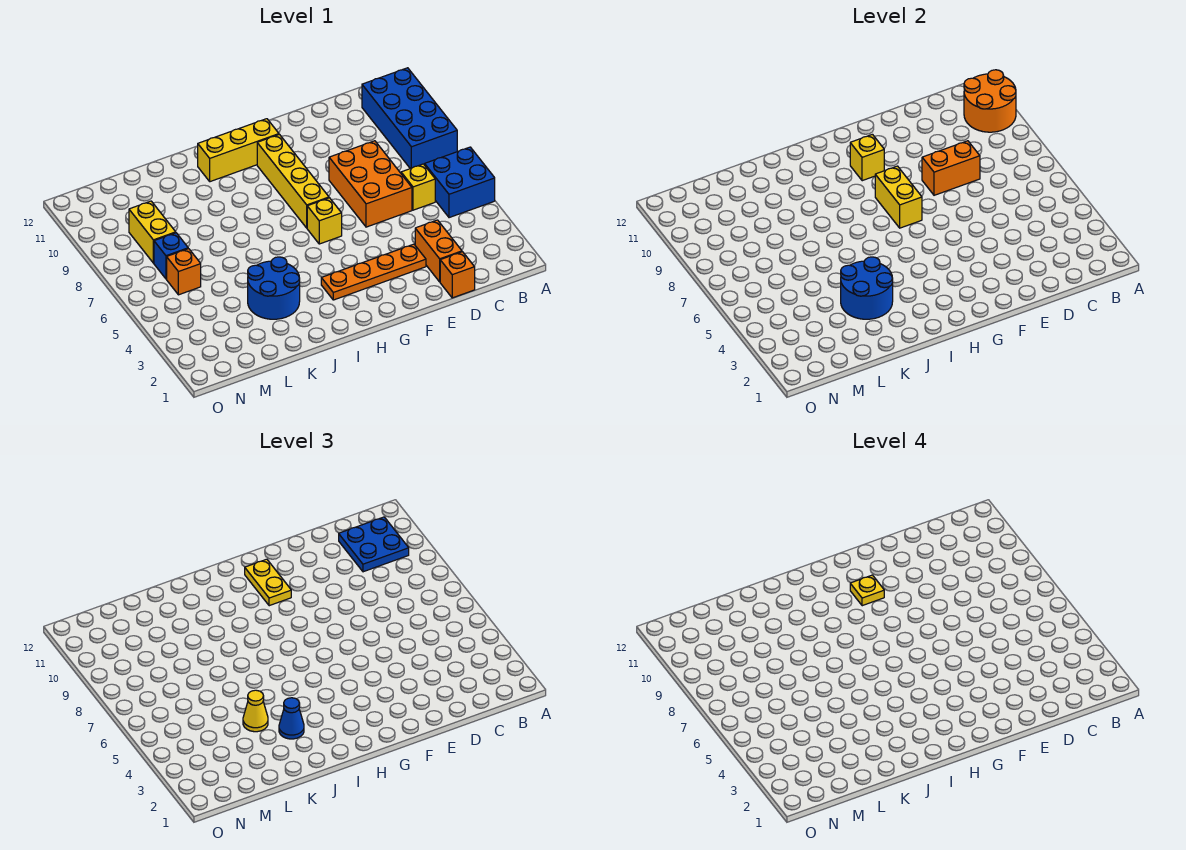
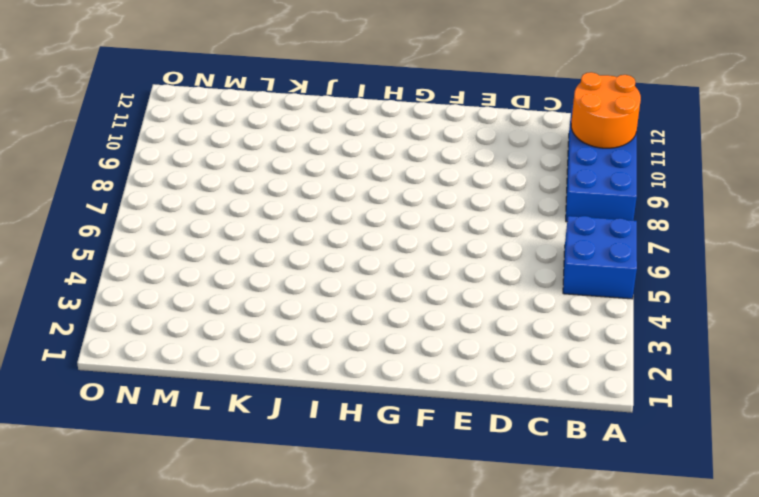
none -> yellow 1x1 brick [401,164,435,210]
none -> orange 1x1 brick [440,252,475,298]
none -> orange 1x2 brick [415,220,462,282]

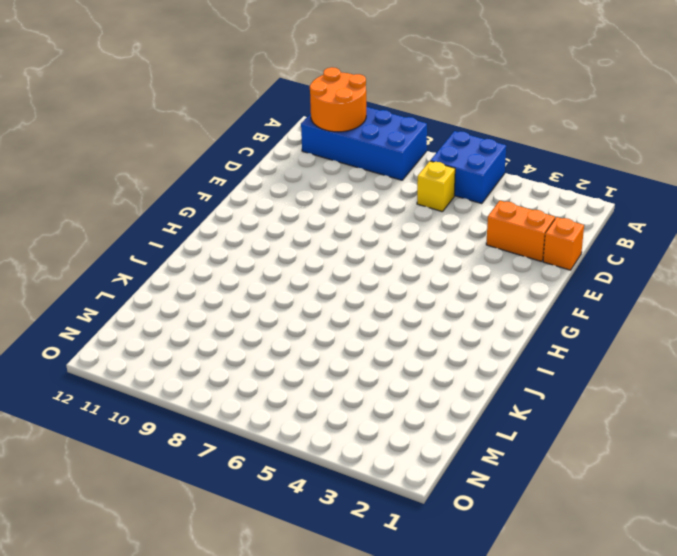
none -> orange 2x3 brick [329,141,412,227]
none -> orange 1x4 plate [321,244,426,300]
none -> yellow 1x1 brick [307,198,342,244]

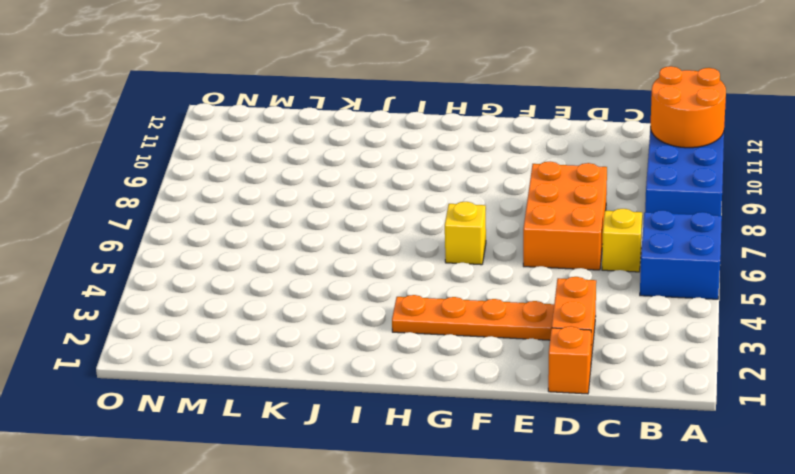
none -> yellow 1x4 brick [257,134,329,228]
none -> yellow 1x3 brick [198,119,279,182]
none -> blue 2x2 round brick [248,257,300,319]

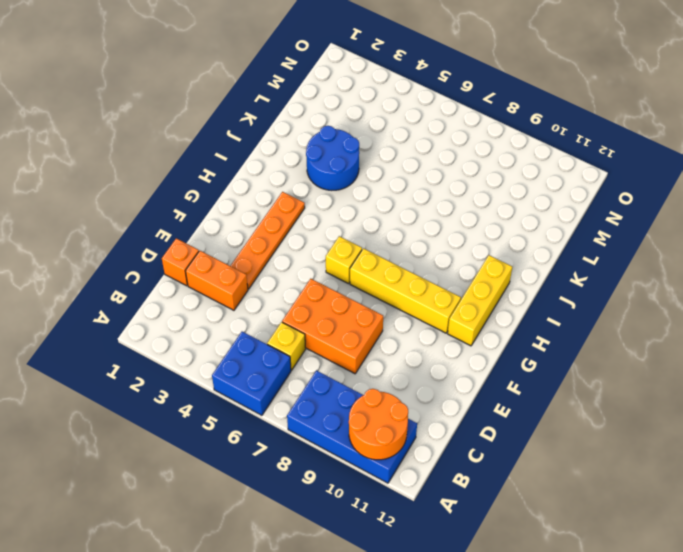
none -> orange 1x1 brick [167,249,201,295]
none -> blue 1x1 brick [154,233,188,279]
none -> yellow 1x2 brick [129,201,176,263]

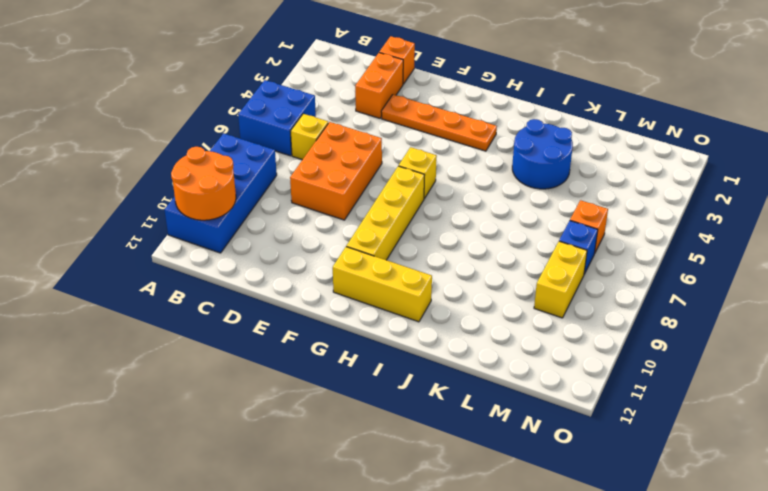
none -> orange 1x2 brick [922,141,980,195]
none -> yellow 1x2 brick [875,166,922,228]
none -> yellow 1x1 brick [850,134,884,181]

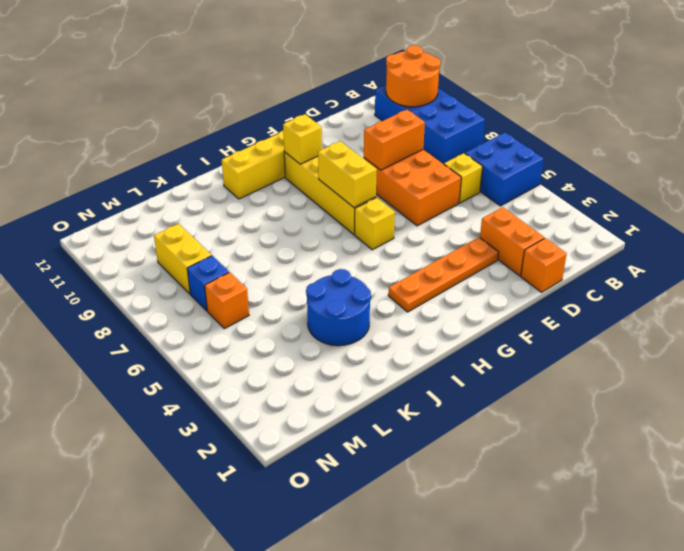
none -> blue 2x2 round brick [841,257,893,319]
none -> blue 2x2 plate [339,517,409,572]
none -> yellow 1x2 plate [245,559,291,606]

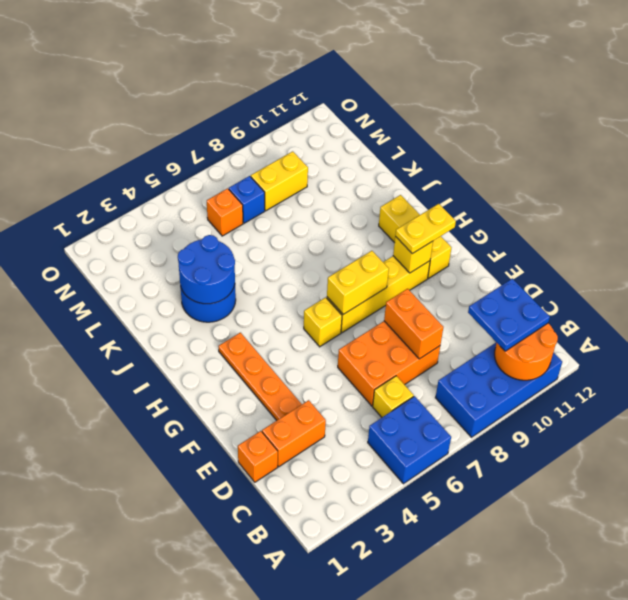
none -> blue 1x1 cone [279,698,304,739]
none -> yellow 1x1 cone [243,690,268,732]
none -> yellow 1x1 plate [850,575,884,606]

